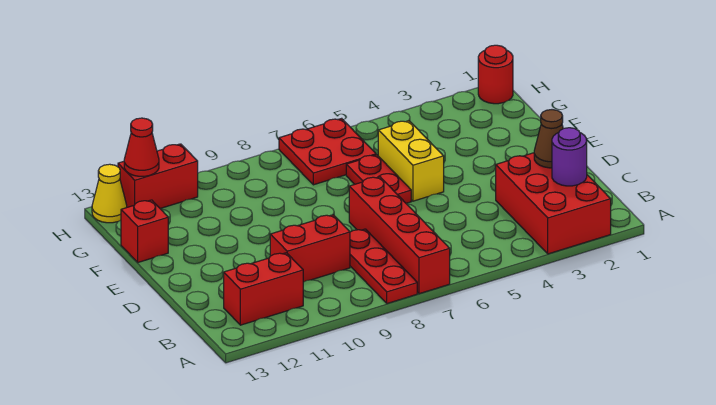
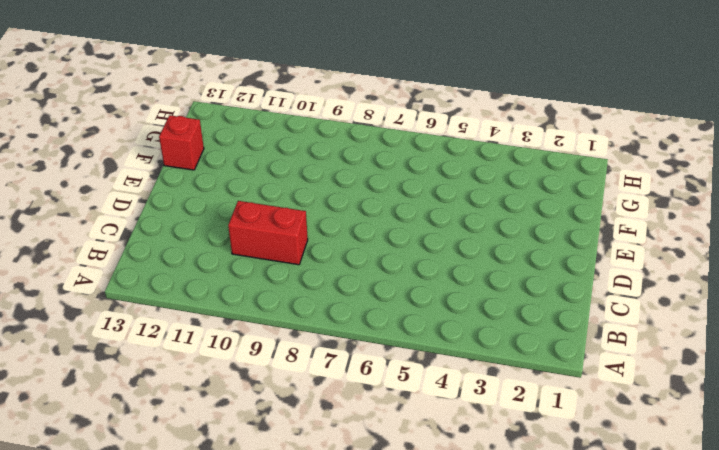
none -> red 2x3 brick [496,153,611,254]
none -> red 1x4 brick [349,177,450,294]
none -> red 1x3 plate [350,229,417,304]

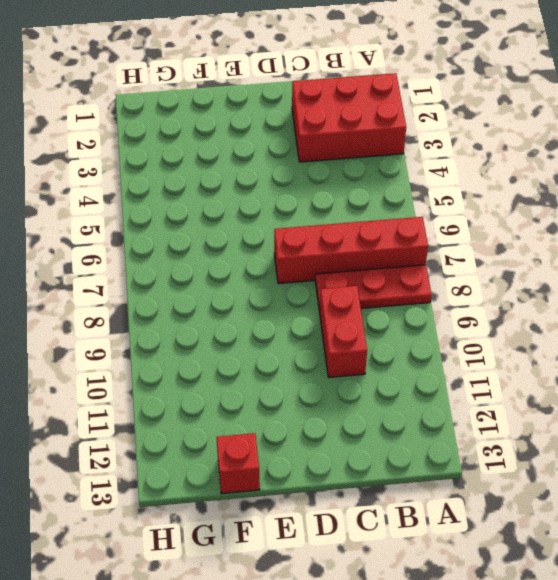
none -> red 1x2 brick [224,253,303,325]
none -> yellow 1x2 brick [378,121,444,201]
none -> red 1x2 plate [346,155,411,203]

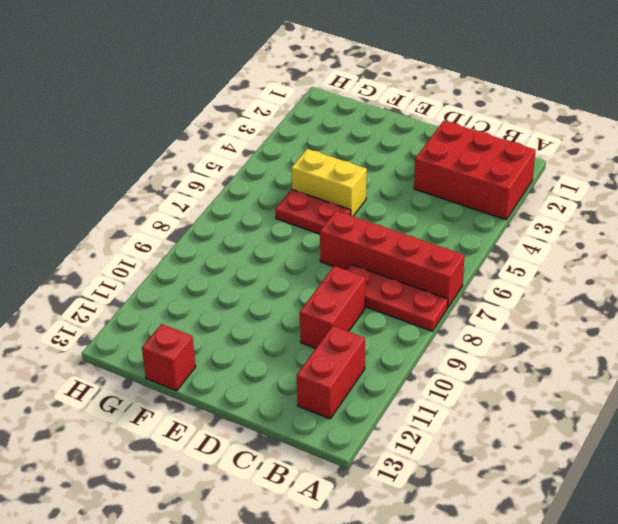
none -> red 2x2 plate [279,118,376,185]
none -> red 1x1 round brick [478,45,513,104]
none -> red 1x2 brick [118,144,198,208]

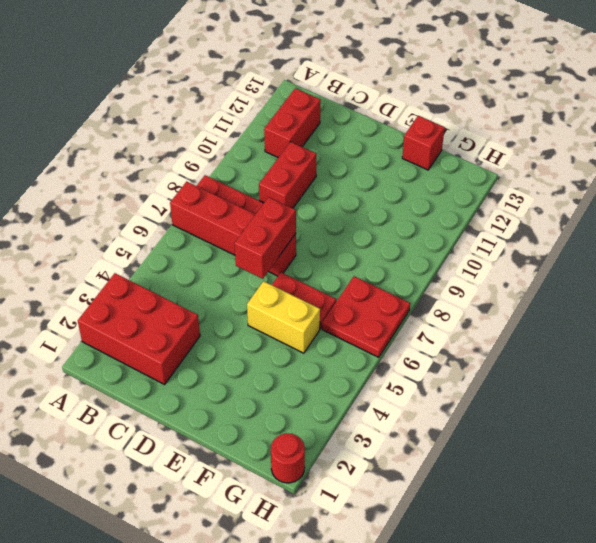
red 1x2 brick [235,197,296,279] -> red 1x2 brick moved to [118,144,198,208]
none -> yellow 1x1 cone [92,164,127,223]
none -> purple 1x1 round brick [552,128,587,186]
none -> brown 1x1 cone [534,110,563,168]

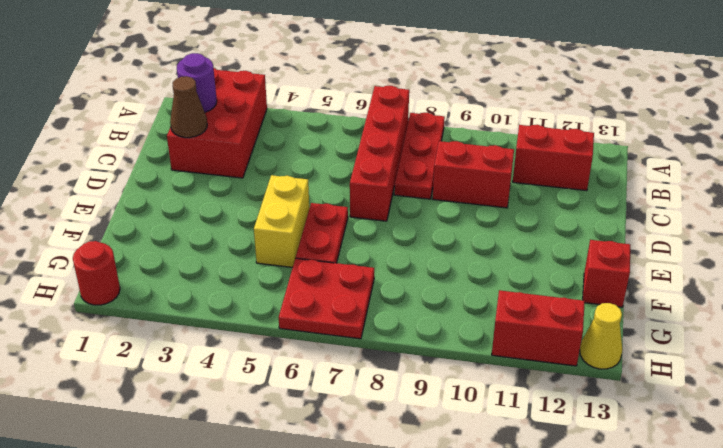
none -> red 1x1 cone [124,118,159,176]

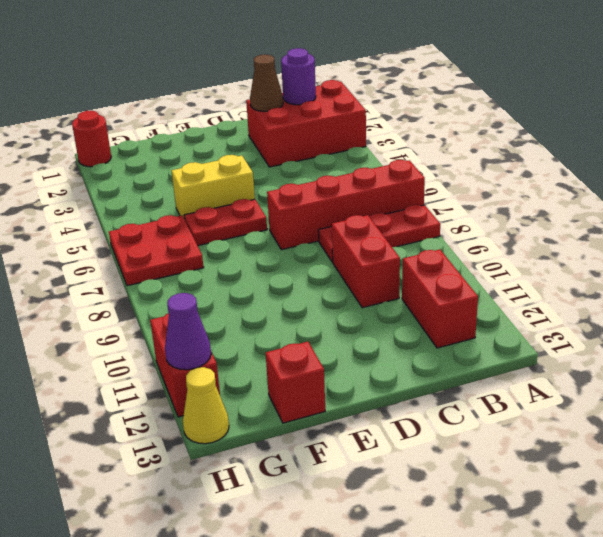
purple 1x1 cone [165,293,211,370] -> red 1x1 cone [124,118,159,176]

